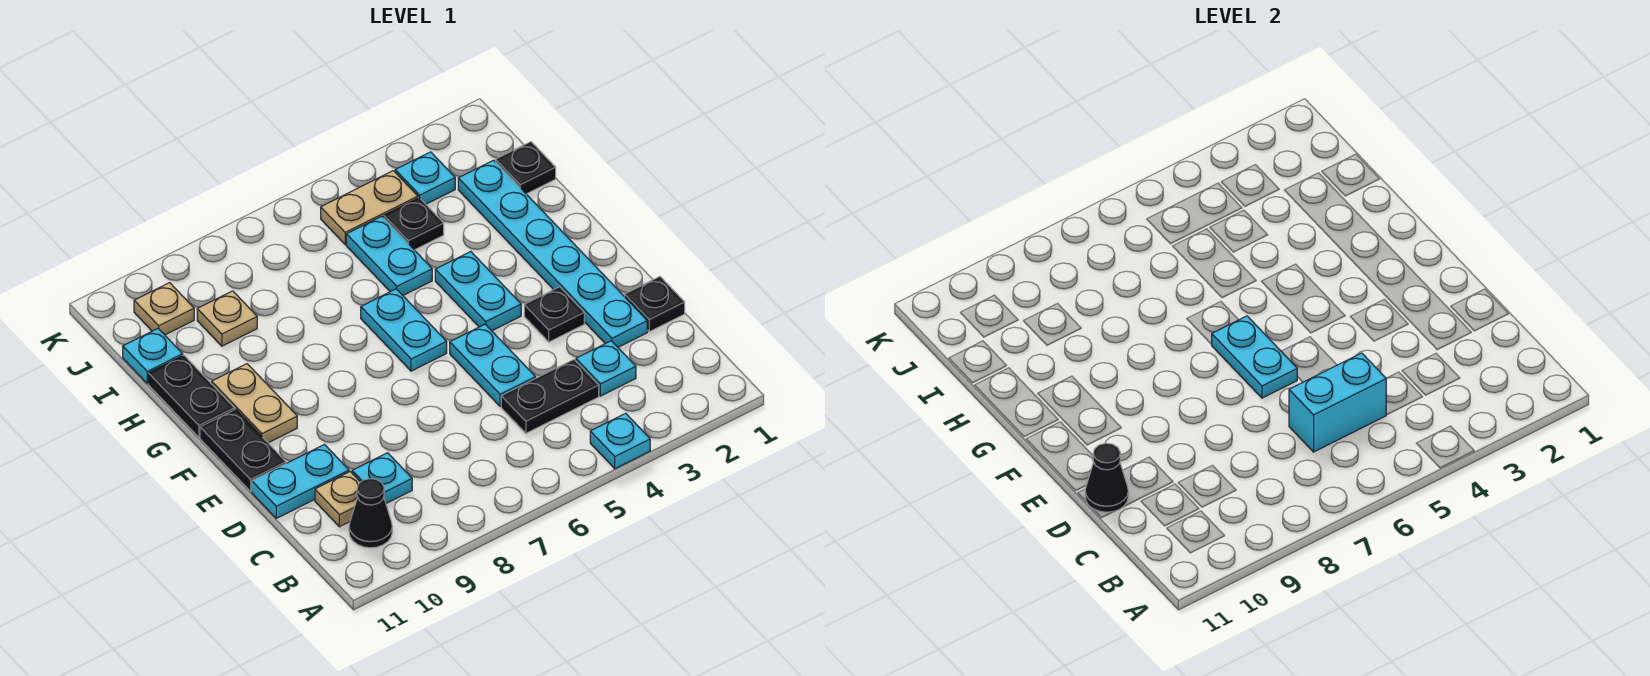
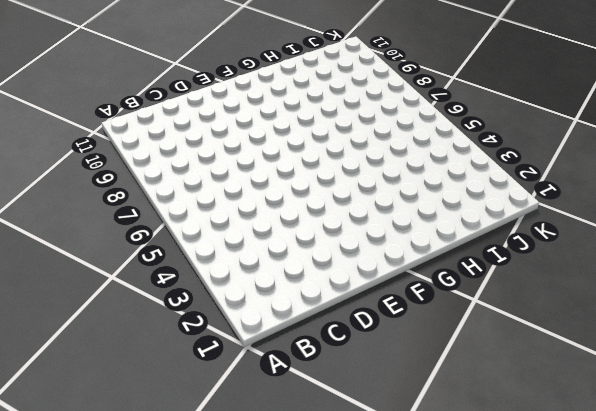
none -> cyan 1x1 plate [590,413,650,469]
none -> black 1x1 cone [349,479,392,548]
none -> cyan 1x1 plate [576,341,636,396]

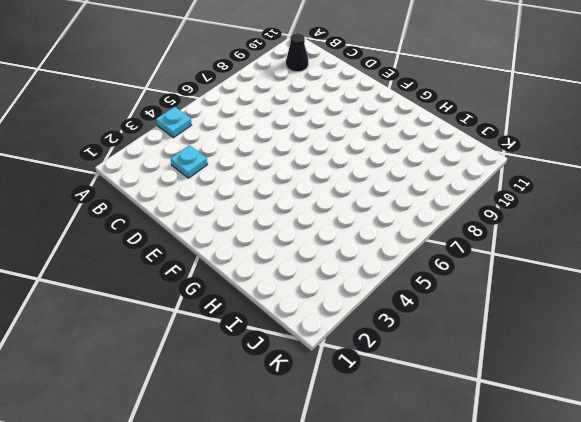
none -> black 1x2 plate [501,360,599,433]
none -> cyan 1x1 plate [352,453,412,503]
none -> tan 1x1 plate [315,472,360,527]

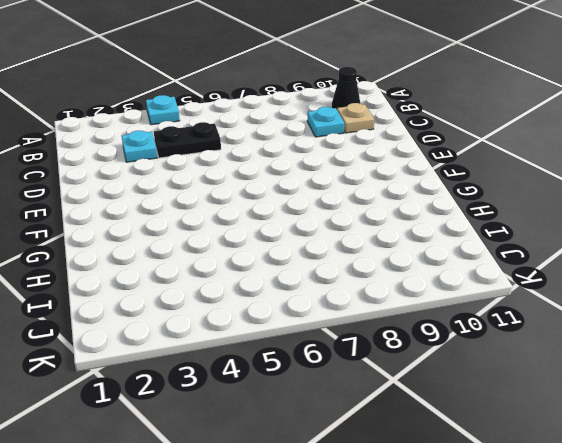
none -> black 1x1 plate [625,277,685,332]
none -> cyan 1x6 plate [458,160,647,347]
none -> cyan 1x2 plate [450,324,536,406]

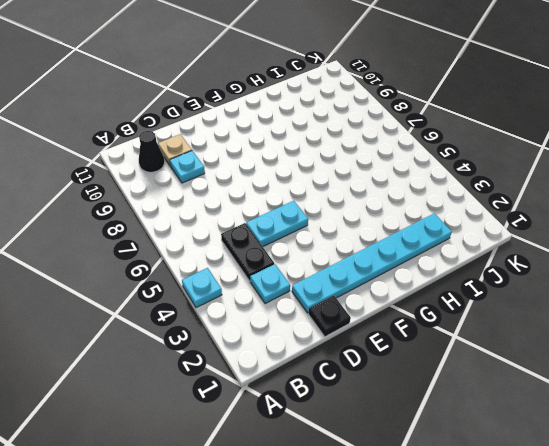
none -> cyan 1x2 plate [252,445,349,518]
none -> black 1x1 plate [524,287,584,342]
none -> black 1x2 plate [200,409,286,491]

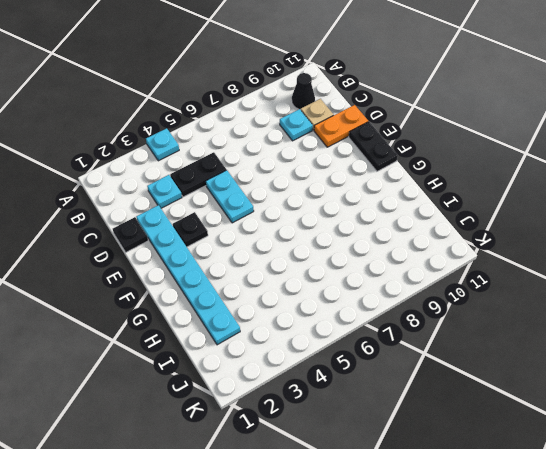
orange 1x2 plate [314,105,368,147] -> cyan 1x2 plate [252,445,349,518]
none -> cyan 1x2 plate [435,252,521,331]
none -> cyan 1x2 plate [361,289,447,371]
none -> tan 1x2 plate [212,364,297,443]

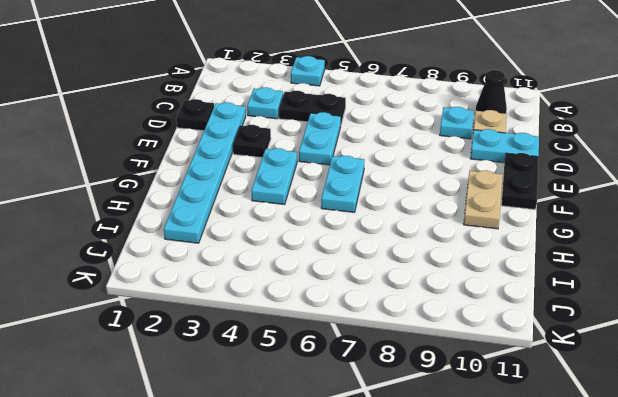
none -> black 1x2 plate [148,355,234,437]
none -> cyan 1x2 plate [346,216,432,295]
none -> black 1x1 plate [496,142,556,194]

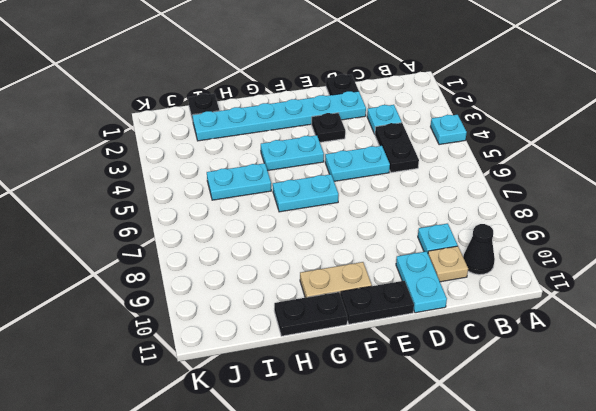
none -> black 1x1 plate [384,198,444,250]
none -> tan 1x1 plate [197,291,257,346]
none -> cyan 1x1 plate [123,329,183,383]

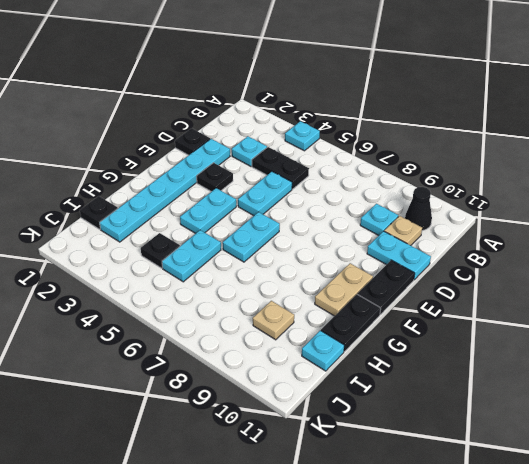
none -> cyan 1x1 plate [395,152,455,204]
none -> tan 1x2 plate [321,171,418,244]
none -> tan 1x1 plate [134,283,194,335]

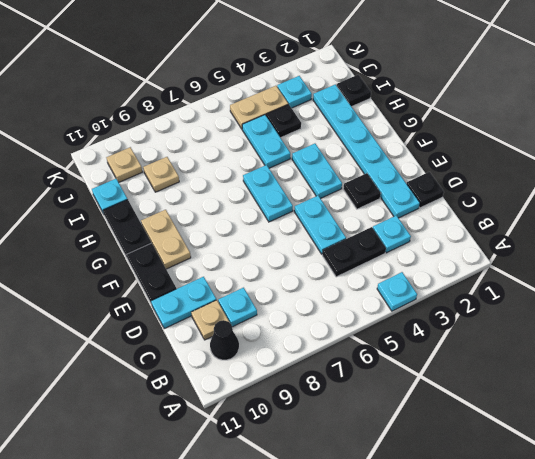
none -> cyan 1x2 brick [1289,353,1386,452]
none -> black 1x1 cone [1085,443,1128,512]
none -> cyan 1x2 plate [1211,316,1297,398]

